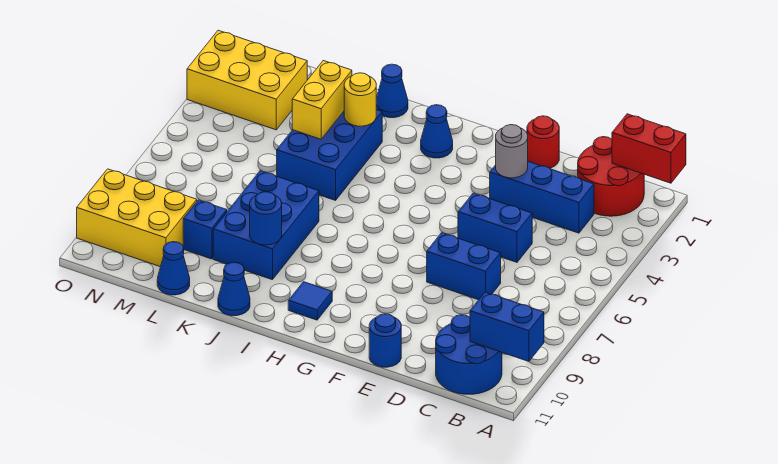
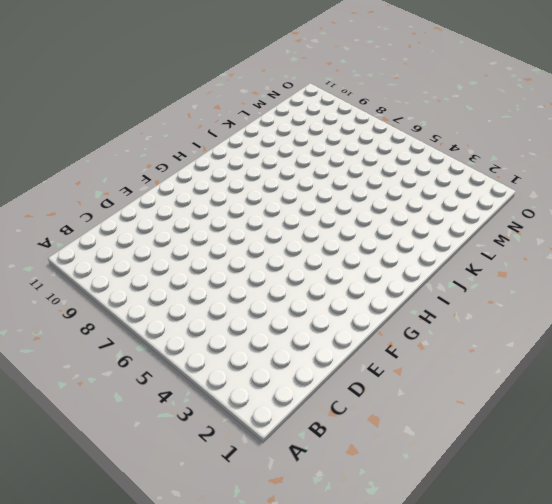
none -> red 2x2 round brick [578,137,644,216]
none -> blue 2x2 round brick [436,315,502,394]
none -> blue 1x3 brick [490,161,594,233]

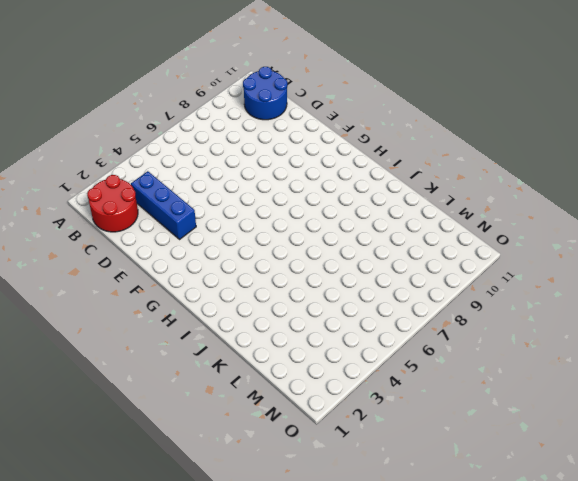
none -> blue 1x2 brick [458,193,532,262]
none -> blue 1x2 brick [427,233,501,300]
none -> red 1x1 round brick [527,116,559,168]

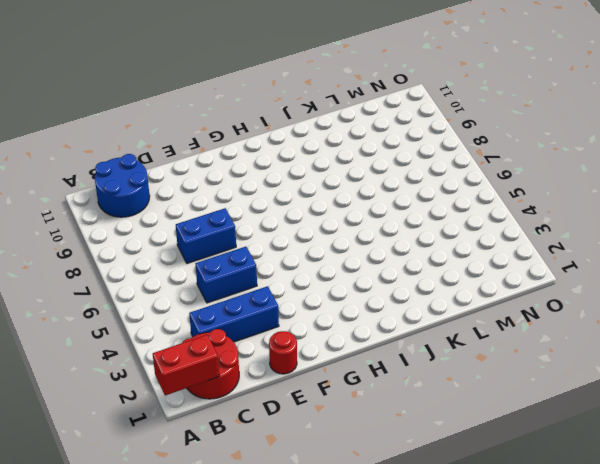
none -> blue 1x1 round brick [369,314,401,367]
none -> blue 1x1 cone [421,105,453,158]
none -> blue 1x1 tile [288,282,332,320]

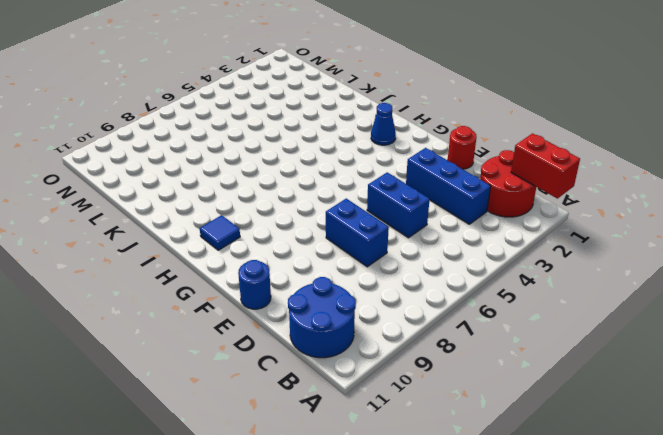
none -> blue 1x1 cone [376,64,408,118]
none -> blue 2x3 brick [277,110,382,200]
none -> blue 2x3 brick [213,171,319,280]

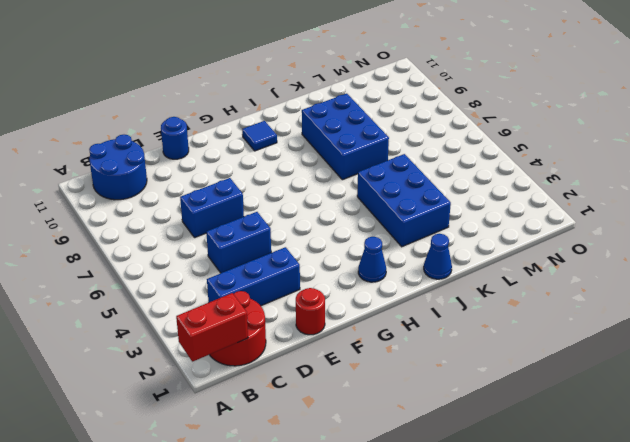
none -> blue 1x1 cone [218,262,250,316]
none -> blue 1x1 brick [183,200,227,259]
none -> blue 1x1 cone [157,242,190,295]

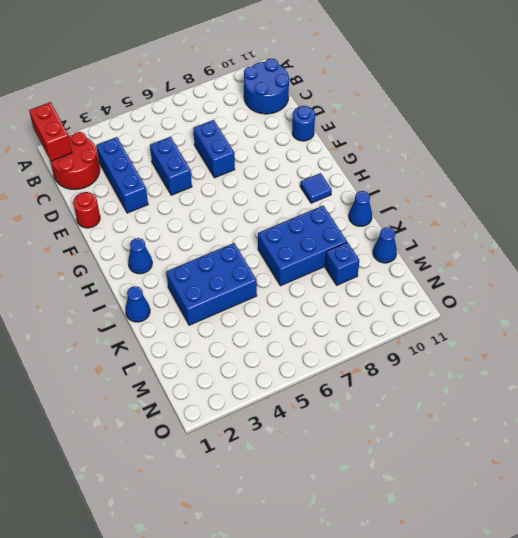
none -> yellow 2x3 brick [187,30,307,130]
none -> yellow 2x3 brick [77,169,197,267]
none -> blue 1x2 brick [470,292,544,361]

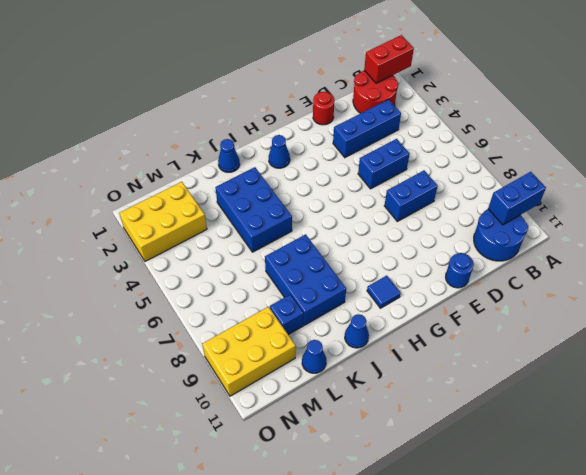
none -> grey 1x1 round brick [496,125,528,178]
none -> yellow 1x1 round brick [344,73,376,126]
none -> blue 1x1 round brick [250,192,282,245]

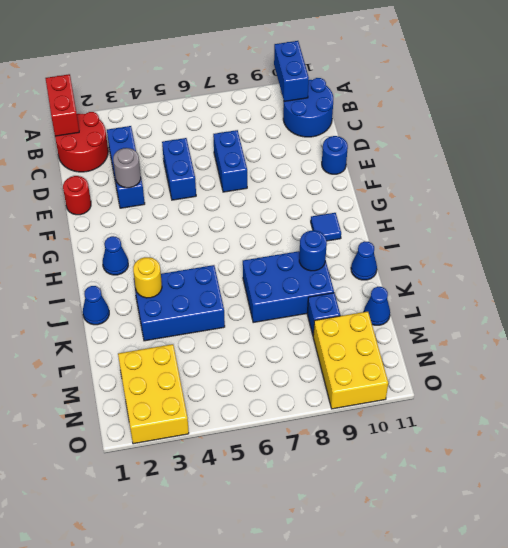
none -> yellow 1x2 brick [292,61,352,139]

